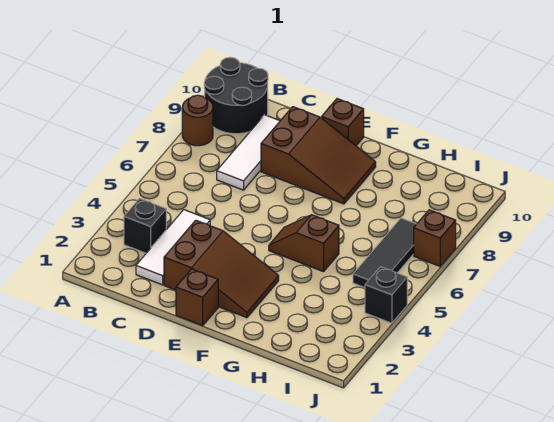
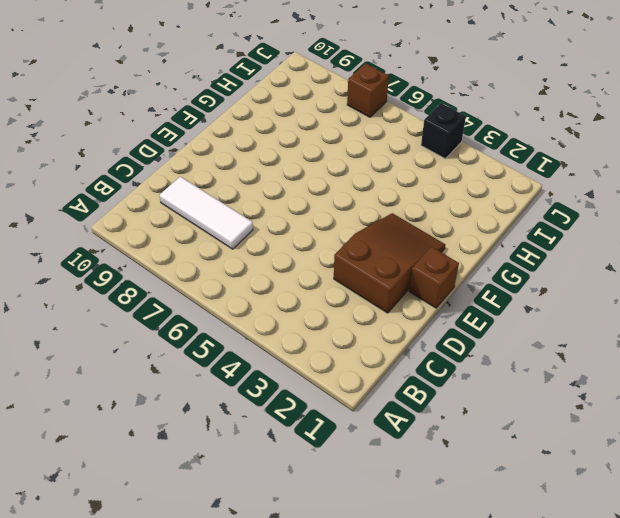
none -> brown 1x1 round brick [182,95,213,146]
none -> black 2x2 round brick [204,57,268,134]
none -> black 1x1 brick [124,199,166,253]

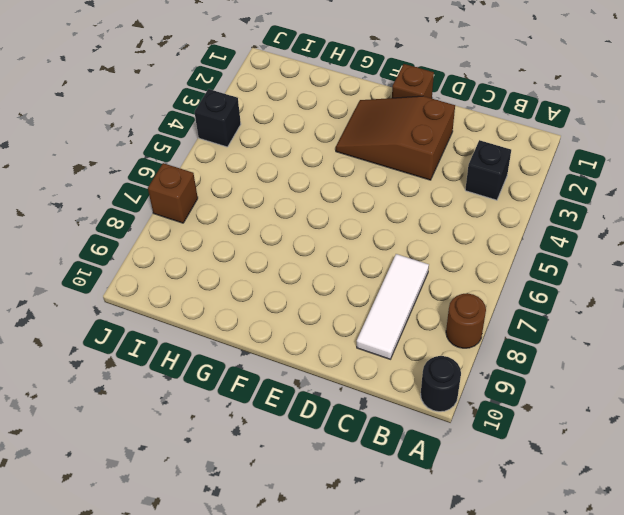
black 1x1 round brick [421,356,461,412] -> black 2x2 round brick [204,57,268,134]
none -> white 1x3 tile [136,210,210,285]
none -> brown 2x3 slope [261,107,376,204]
none -> brown 1x1 brick [322,99,364,146]

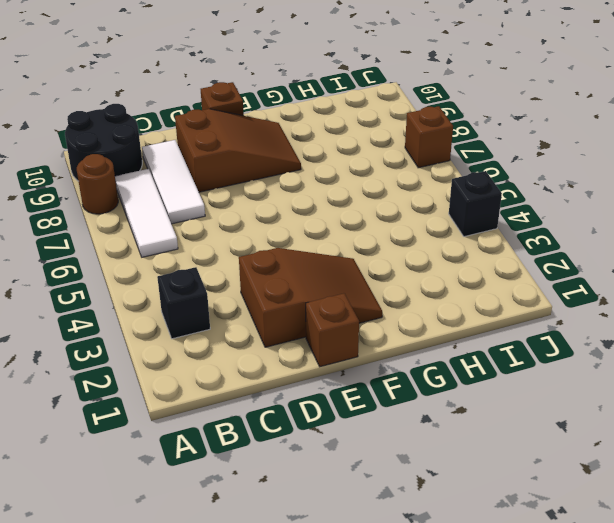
white 1x3 tile [115,169,178,257] -> white 1x3 tile moved to [136,210,210,285]
none -> brown 1x2 slope [269,215,339,272]
none -> black 1x3 tile [353,218,416,288]

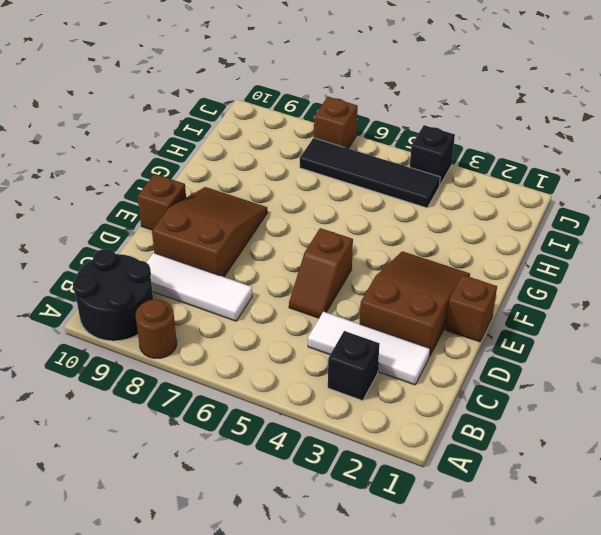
brown 1x2 slope [289,228,353,318] -> brown 1x2 slope moved to [269,215,339,272]
black 1x4 tile [300,138,440,208] -> black 1x3 tile [353,218,416,288]

